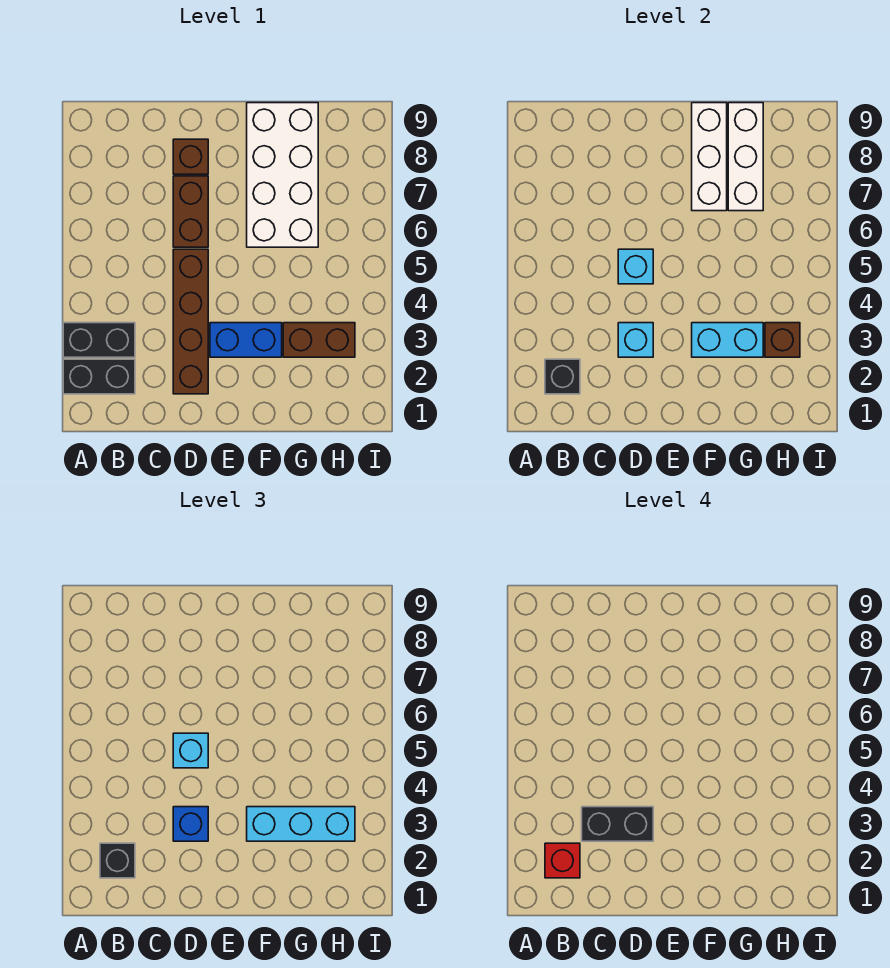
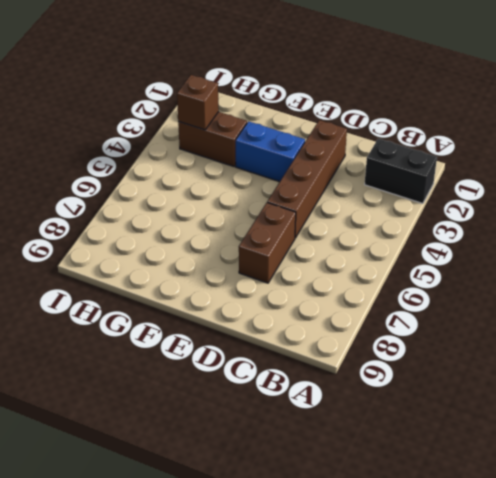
none -> black 1x2 brick [63,323,135,357]
none -> brown 1x1 brick [173,139,208,174]
none -> white 2x4 brick [247,103,318,247]

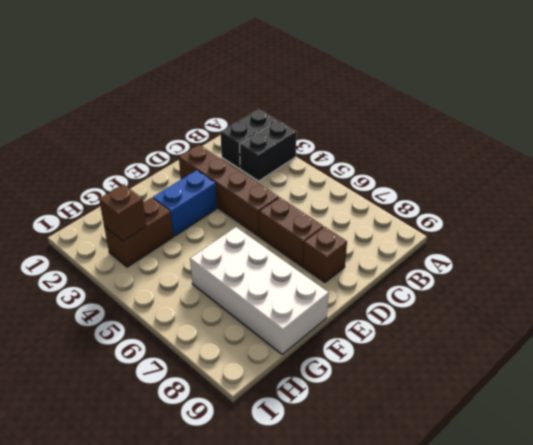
none -> black 1x1 brick [545,359,580,394]
none -> cyan 1x1 brick [618,323,653,357]
none -> cyan 1x1 brick [618,249,653,284]

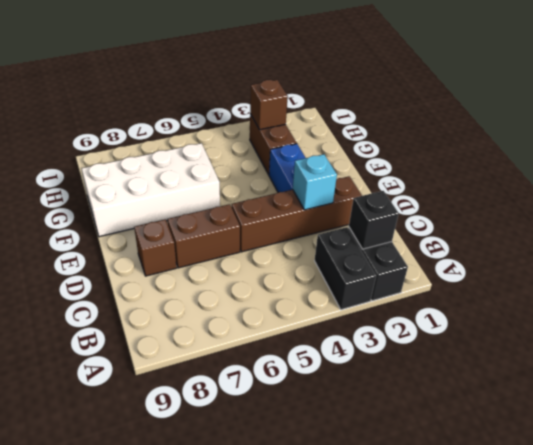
none -> cyan 1x1 brick [618,249,653,284]
none -> cyan 1x2 brick [692,323,763,357]
none -> white 1x3 brick [692,103,727,211]

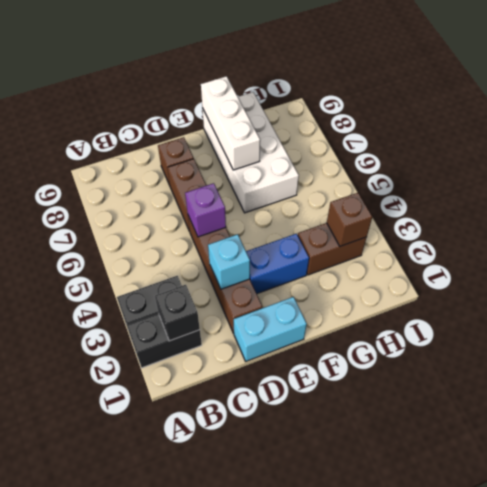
cyan 1x2 brick [234,297,307,361] -> cyan 1x2 brick moved to [692,323,763,357]
purple 1x1 brick [185,183,226,237] -> cyan 1x1 brick [618,249,653,284]
none -> white 1x3 brick [728,103,763,211]
none -> black 1x1 brick [100,843,135,878]
none -> blue 1x1 brick [173,807,208,841]

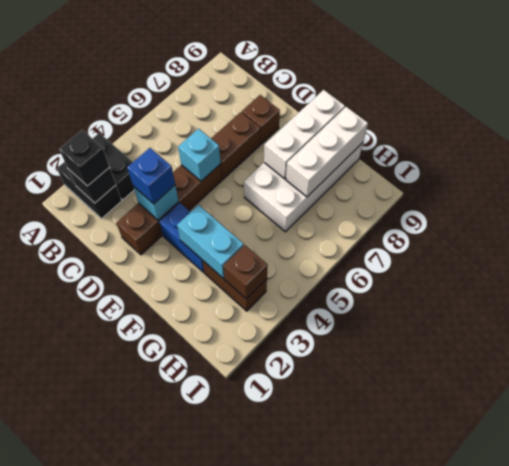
none -> cyan 1x1 brick [173,733,208,768]
none -> cyan 1x3 brick [247,807,355,841]
none -> red 1x1 brick [545,843,580,878]

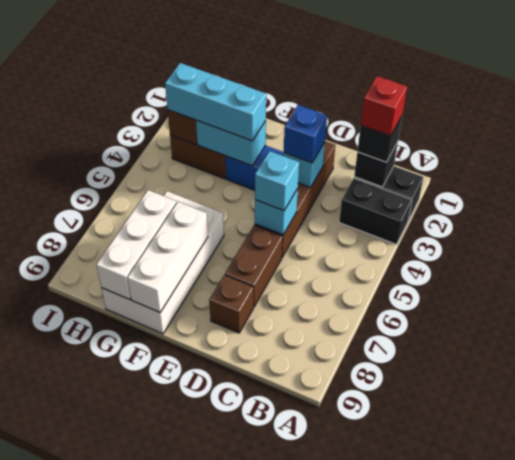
none -> black 1x2 brick [582,807,653,841]

